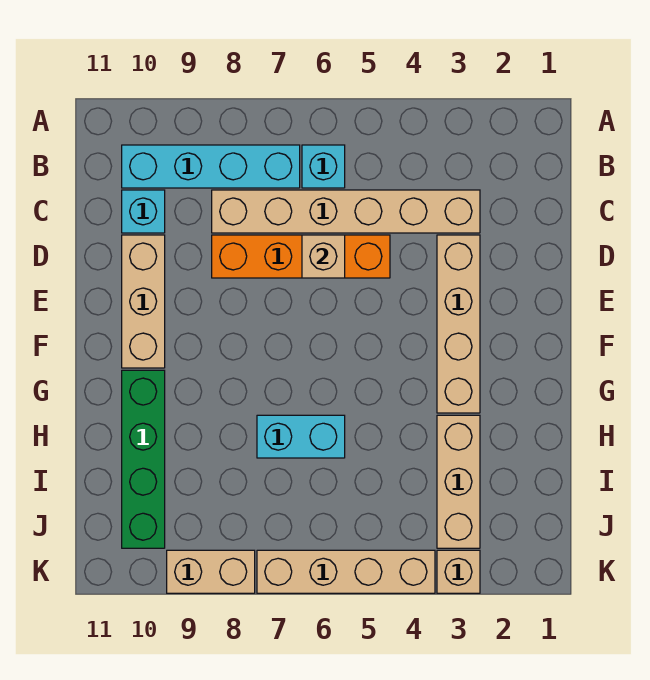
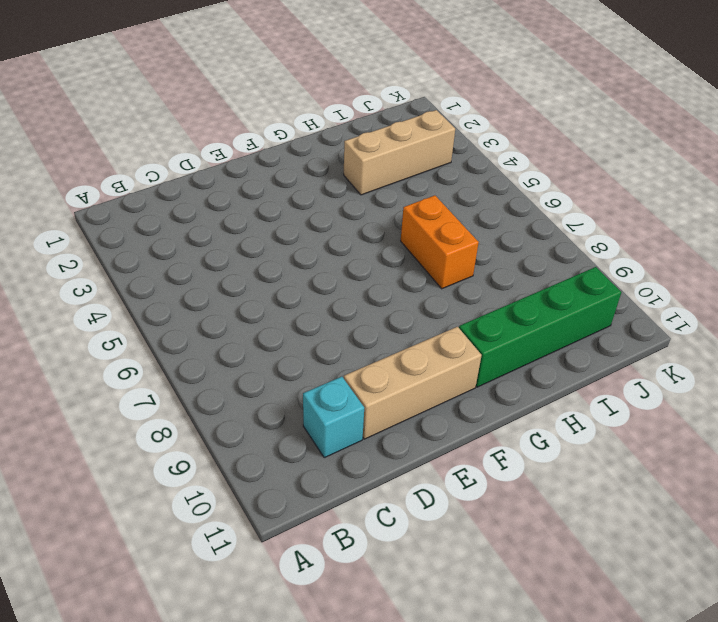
orange 1x2 brick [401,195,479,289] -> cyan 1x2 brick [257,415,345,458]
none -> cyan 1x1 brick [302,145,345,188]
none -> cyan 1x4 brick [122,145,300,188]
none -> tan 1x6 brick [212,190,480,233]

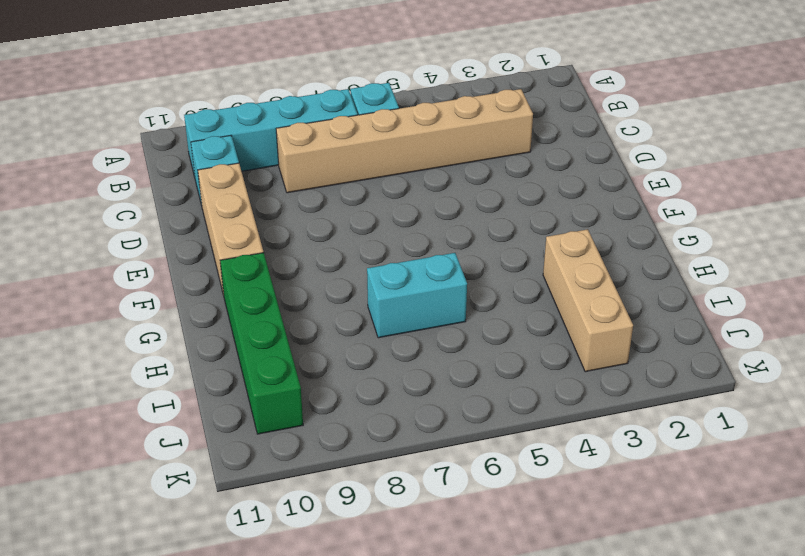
none -> tan 1x4 brick [437,235,480,413]
none -> orange 1x4 brick [212,235,390,278]
none -> tan 1x1 brick [437,550,480,593]

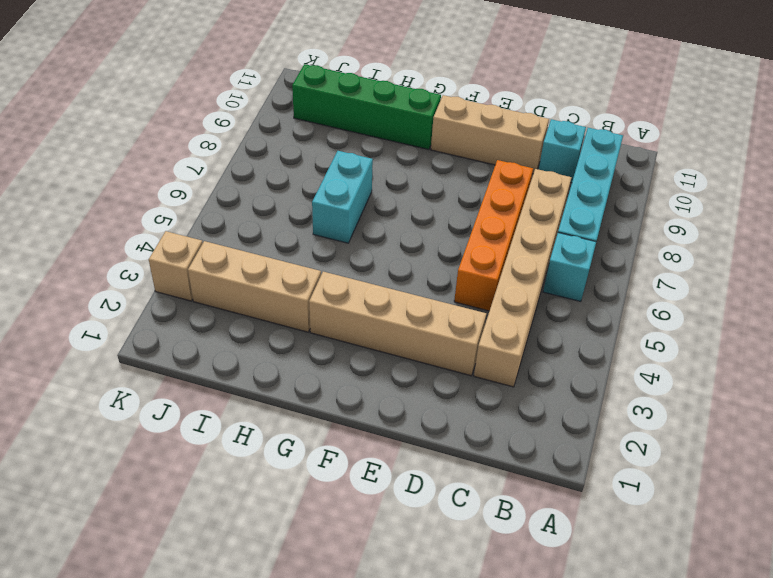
none -> tan 1x4 brick [257,550,435,593]
none -> tan 1x2 brick [167,550,255,593]
none -> tan 1x1 brick [302,235,345,278]

